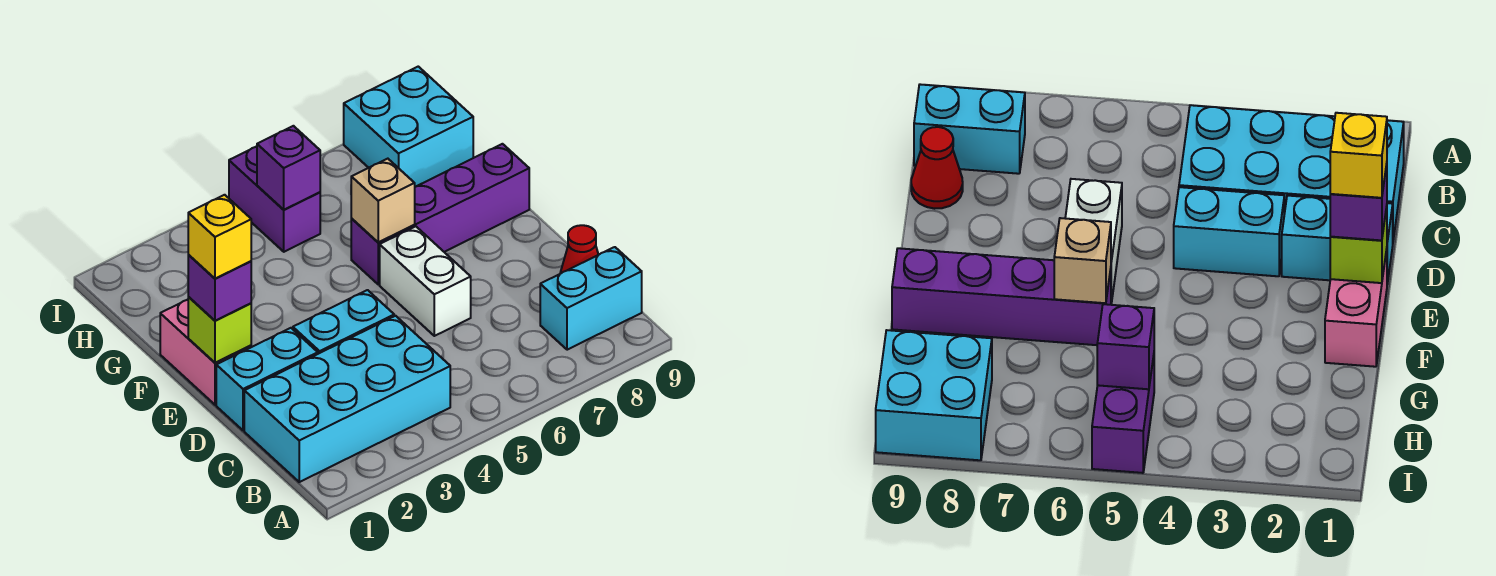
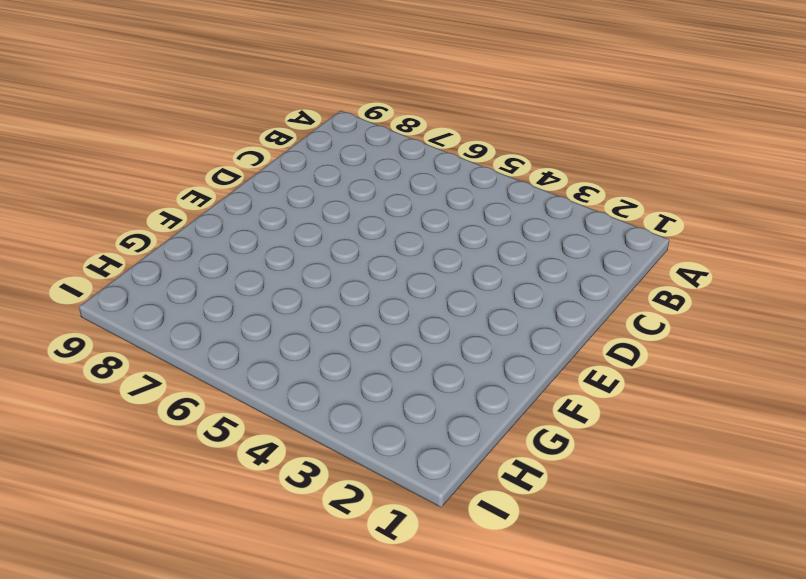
none -> cyan 2x4 brick [244,316,450,482]
none -> cyan 1x2 brick [540,247,642,350]
none -> red 1x1 cone [560,225,598,274]

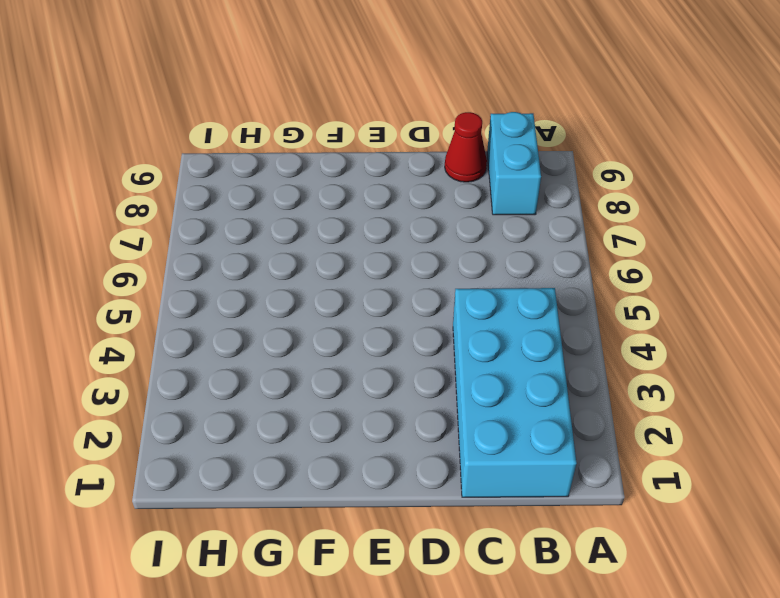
none -> cyan 1x2 brick [216,328,318,431]
none -> cyan 1x2 brick [293,290,394,354]
none -> white 1x2 brick [380,226,471,336]

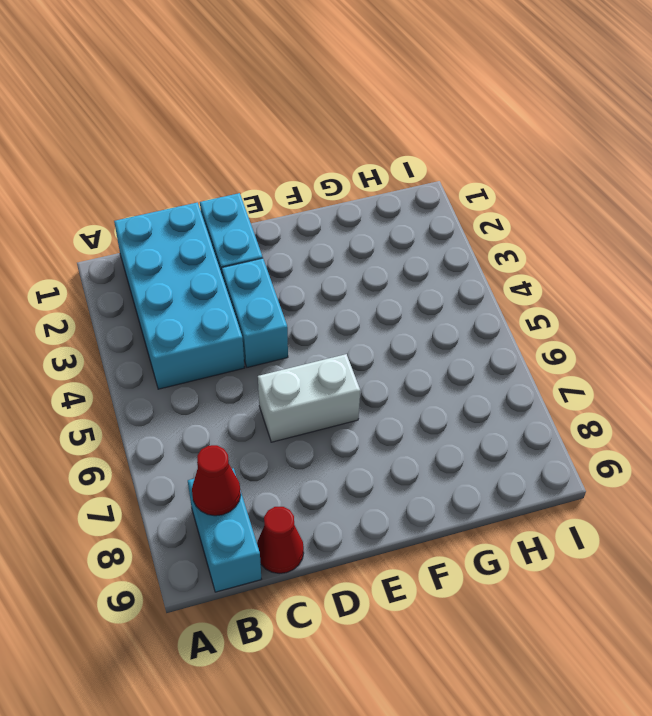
red 1x1 cone [192,445,241,516] -> none
none -> pink 1x2 brick [160,300,251,405]
none -> purple 1x4 brick [351,144,529,284]
none -> purple 1x2 brick [229,147,320,252]

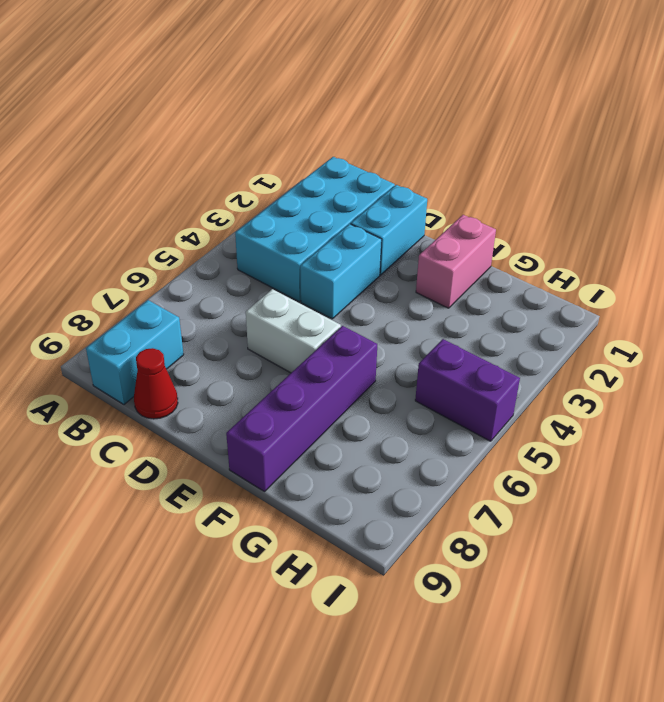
pink 1x2 brick [416,215,496,308] -> pink 1x2 brick turned to [160,300,251,405]
none -> cyan 2x2 brick [344,67,473,187]
none -> lime 1x1 brick [188,297,251,363]
none -> tan 1x1 brick [351,159,415,242]

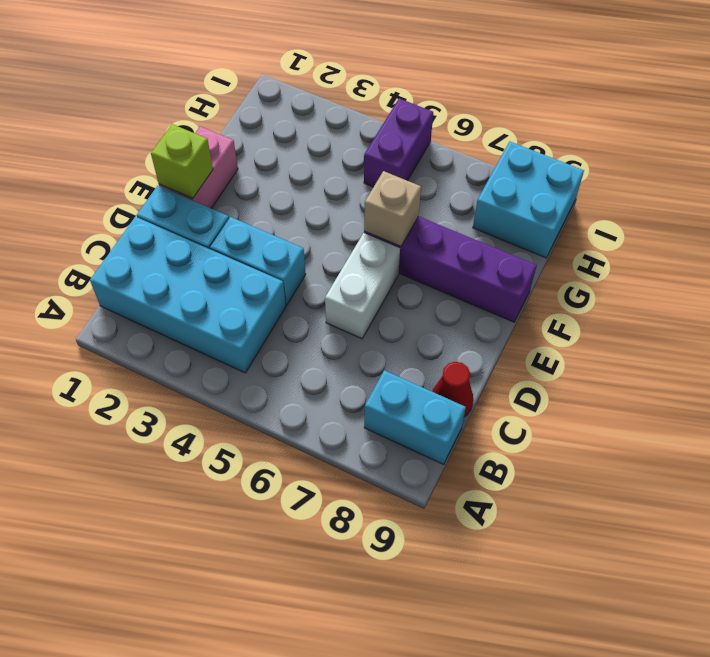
none -> purple 1x1 brick [257,126,320,210]
none -> purple 1x1 brick [188,255,251,321]
none -> yellow 1x1 brick [188,195,251,279]

